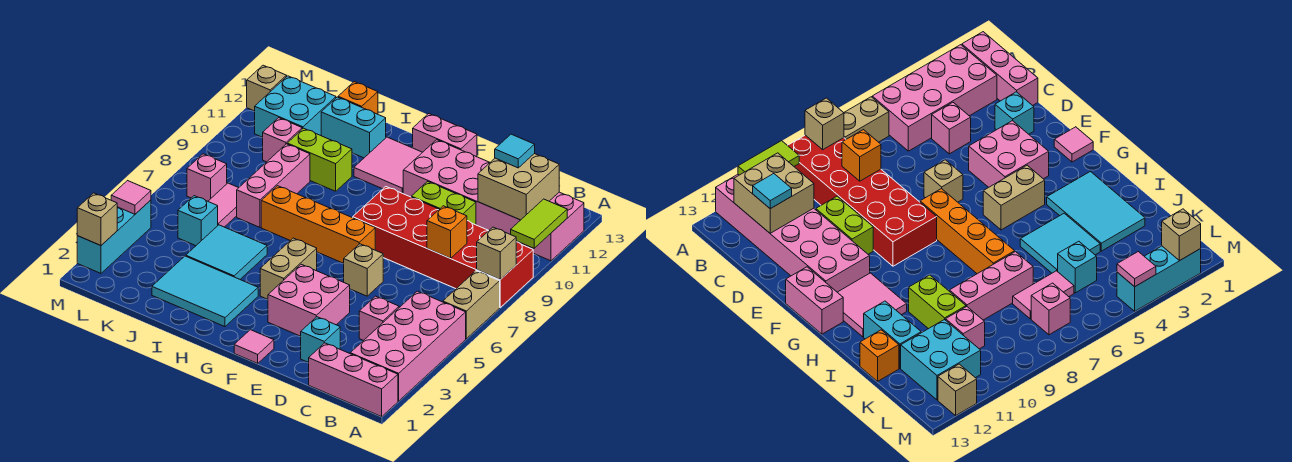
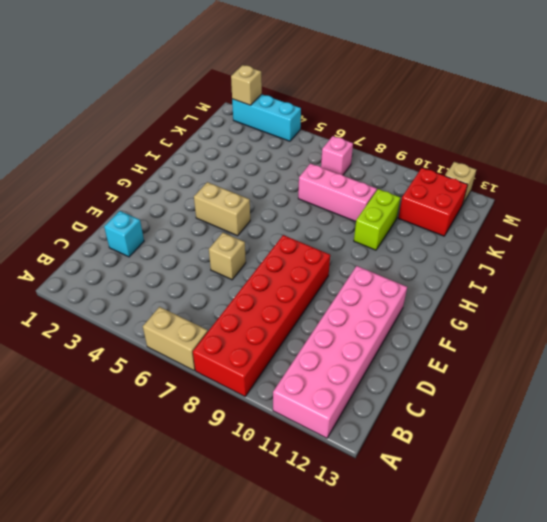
red 2x2 brick [398,168,468,236] -> cyan 2x2 brick [255,76,336,137]
none -> pink 1x3 brick [309,343,398,417]
none -> pink 2x4 brick [350,291,466,401]
none -> pink 1x1 brick [359,296,399,340]
none -> lime 1x2 brick [411,182,476,225]

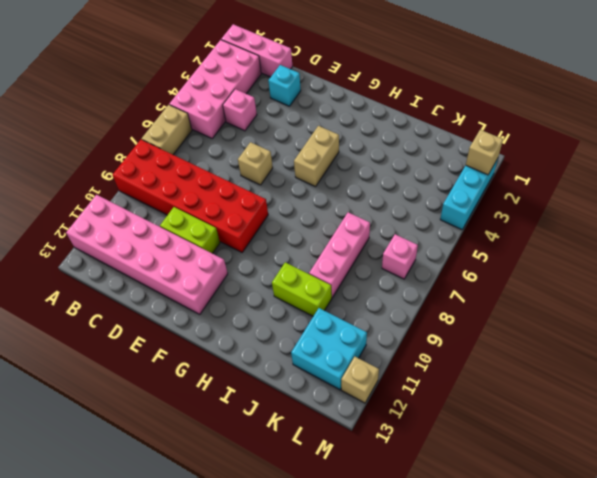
none -> pink 2x2 brick [268,264,350,336]
none -> pink 1x1 tile [234,330,274,363]
none -> orange 1x4 brick [261,186,375,263]
none -> pink 1x2 brick [413,114,477,157]

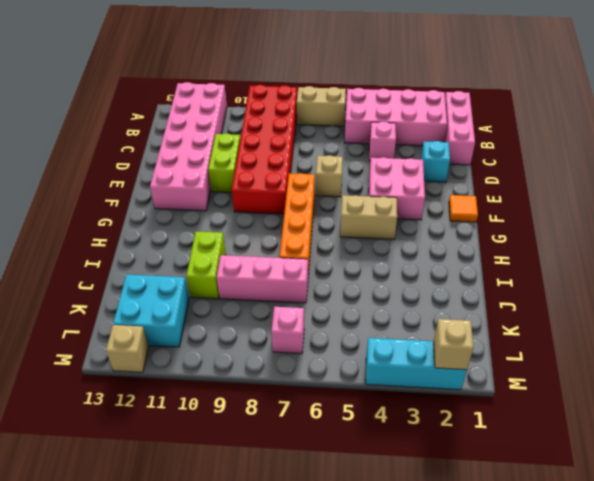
orange 1x1 tile [449,195,478,222] -> pink 1x1 tile [234,330,274,363]
none -> pink 1x2 brick [413,114,477,157]
none -> pink 2x2 tile [354,137,422,194]
none -> cyan 2x3 tile [152,256,258,327]
none -> cyan 2x2 tile [186,225,267,279]

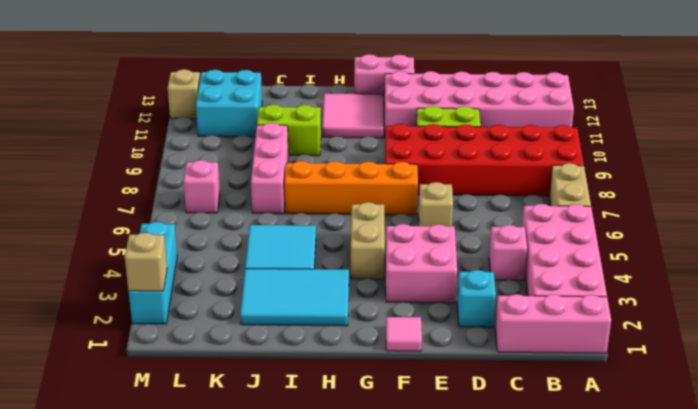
none -> cyan 1x2 brick [321,97,386,158]
none -> orange 1x1 brick [338,82,378,114]
none -> cyan 1x1 brick [178,196,218,246]
none -> pink 1x2 tile [208,183,238,227]

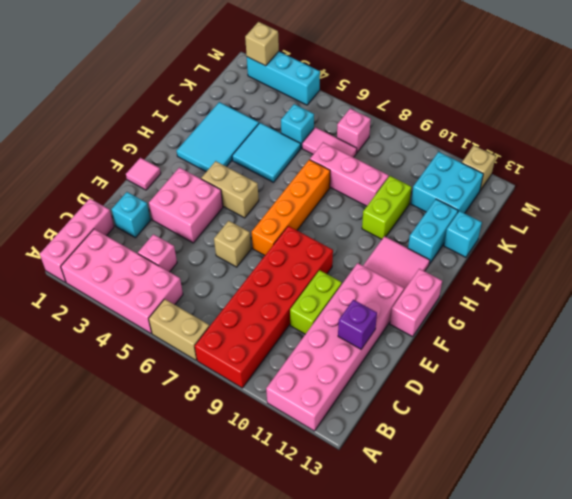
purple 1x1 brick [338,300,377,349] -> none
cyan 1x1 brick [444,211,482,257] -> orange 1x1 brick [338,82,378,114]
none -> pink 1x1 brick [262,118,302,162]
none -> tan 1x1 brick [477,227,516,280]
none -> lime 1x2 tile [511,199,567,248]
none -> tan 2x2 brick [478,154,559,220]

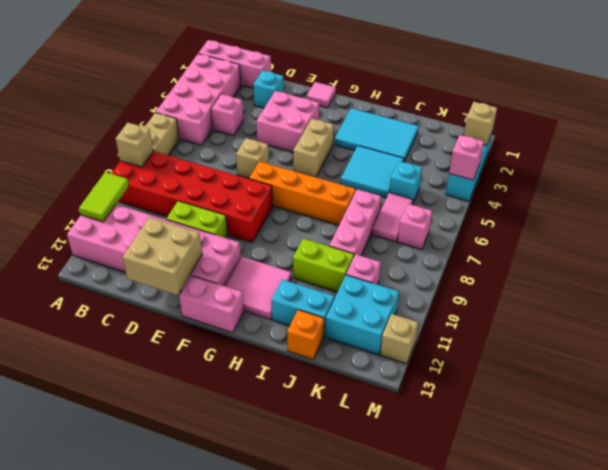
tan 2x2 brick [123,217,202,295] -> tan 2x2 brick moved to [478,154,559,220]
pink 1x1 brick [449,135,484,180] -> pink 1x1 tile [111,181,151,214]
none -> orange 1x1 brick [427,206,467,258]
none -> cyan 1x1 tile [495,134,535,168]

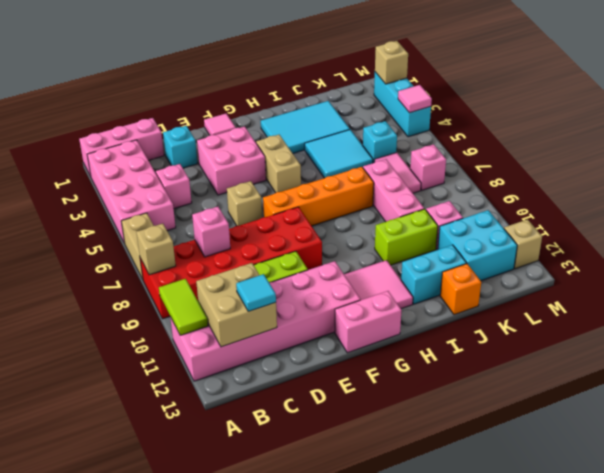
pink 1x1 brick [192,207,230,257] -> orange 1x1 brick [427,206,467,258]

